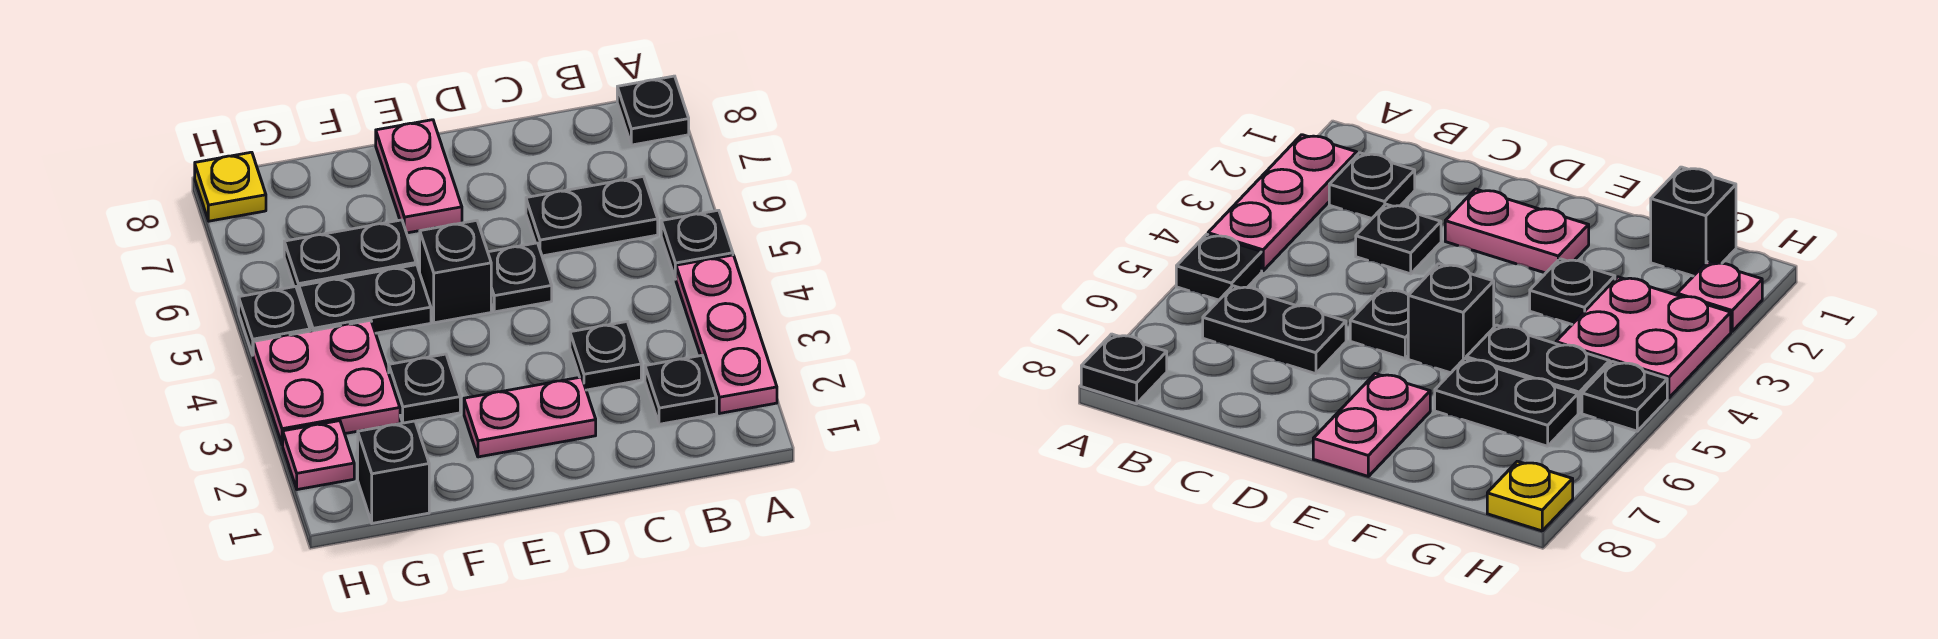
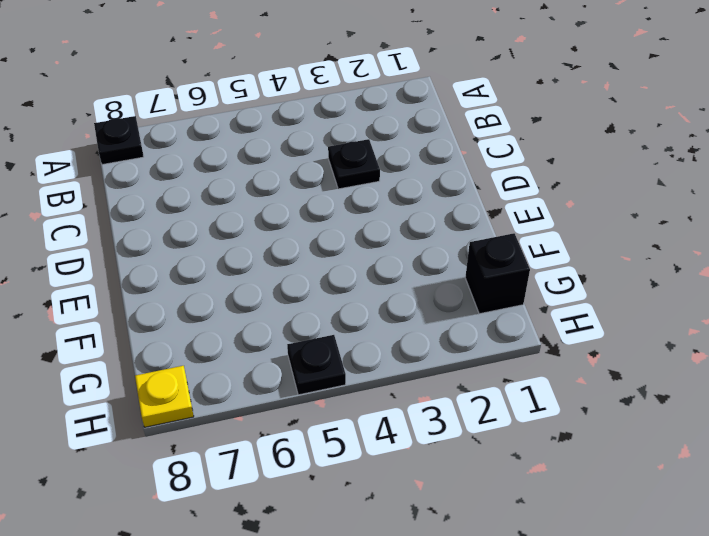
none -> pink 1x3 plate [676,255,777,413]
none -> black 1x1 plate [661,210,733,279]
none -> black 1x1 plate [645,355,717,424]

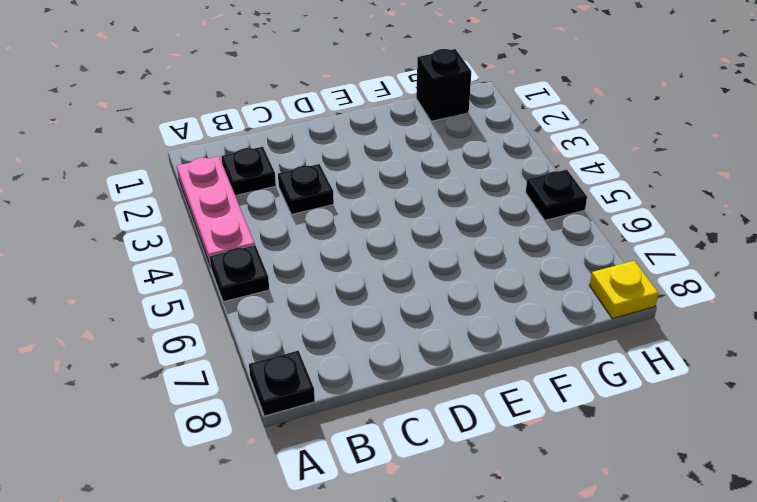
none -> black 1x2 plate [526,176,658,256]
none -> pink 1x2 plate [464,377,596,457]
none -> black 1x1 plate [488,243,552,312]

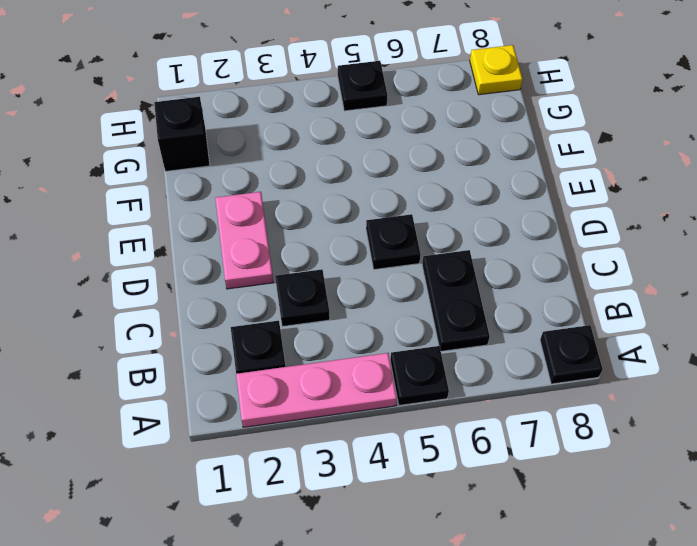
none -> black 1x1 brick [420,220,491,323]
none -> pink 1x2 plate [376,120,462,233]
none -> black 1x1 plate [389,354,460,423]

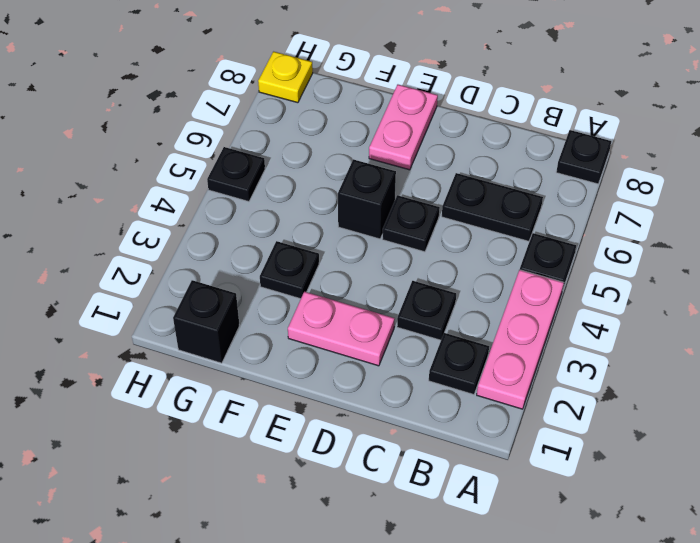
none -> black 1x2 plate [299,265,431,333]
none -> black 1x2 plate [284,220,416,294]
none -> pink 2x2 plate [253,320,400,445]

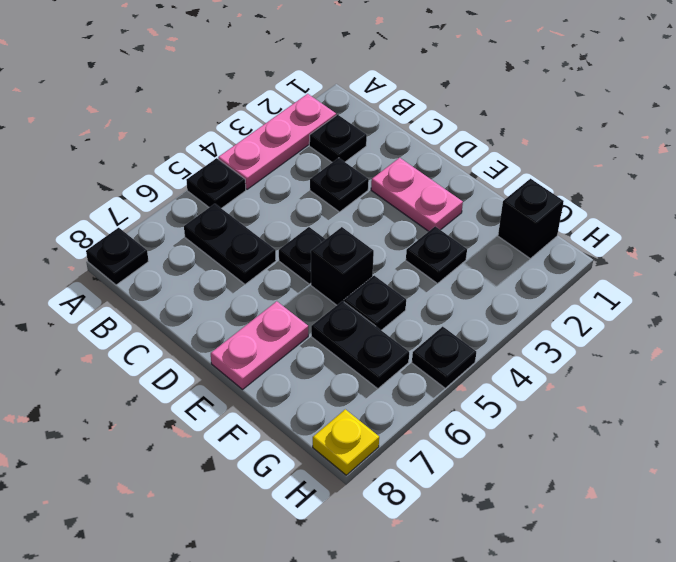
black 1x1 plate [344,276,406,330] -> black 1x2 plate [299,265,431,333]
none -> pink 2x2 plate [253,320,400,445]
none -> pink 1x1 plate [283,421,354,490]

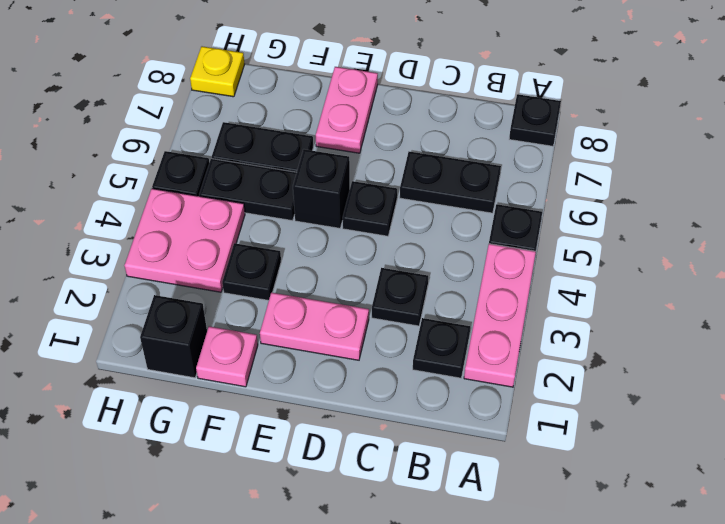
pink 1x1 plate [196,326,258,387] -> pink 1x1 plate moved to [283,421,354,490]

